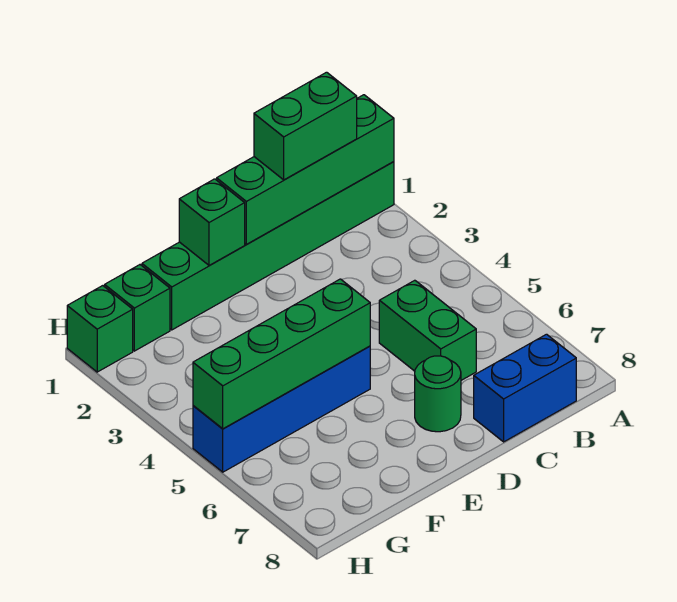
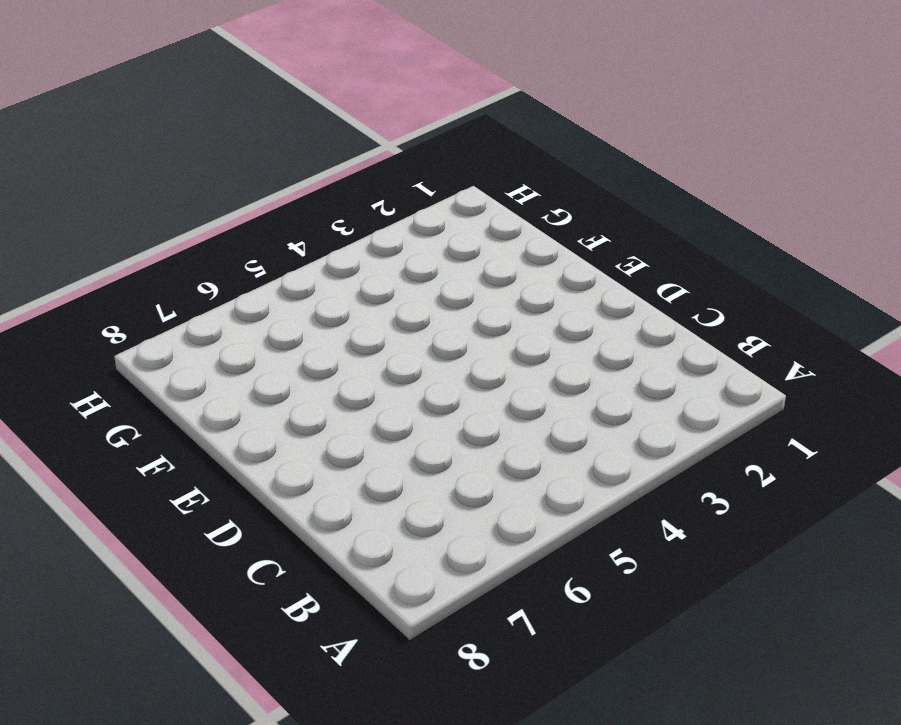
none -> green 1x6 brick [142,162,394,330]
none -> blue 1x2 brick [474,334,576,442]

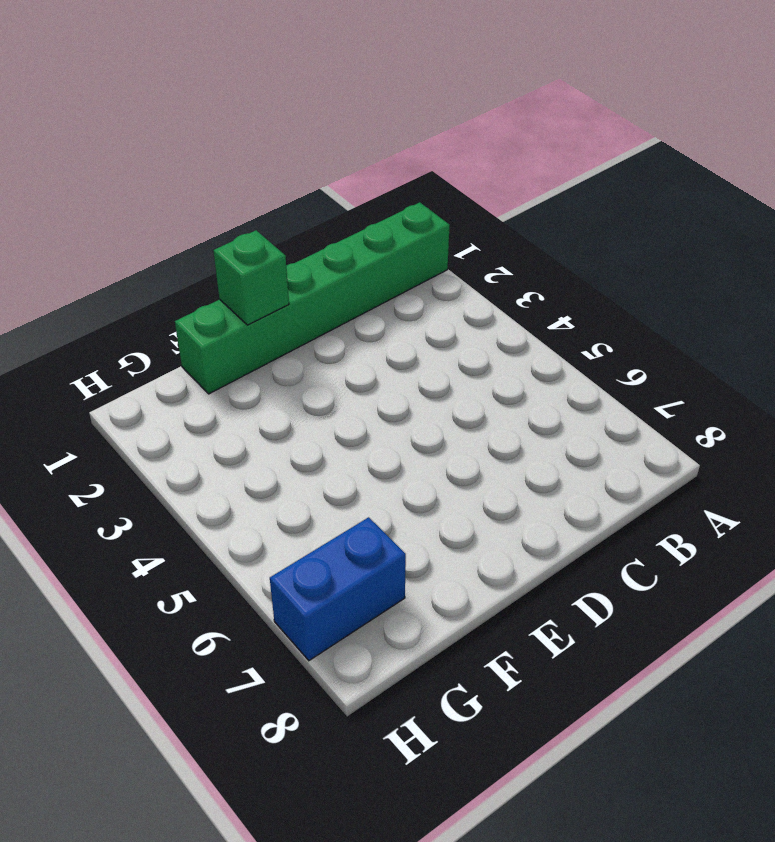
blue 1x2 brick [270,517,406,661] -> blue 1x2 brick moved to [474,334,576,442]
none -> green 1x2 brick [379,280,476,380]
none -> green 1x1 round brick [415,356,461,432]

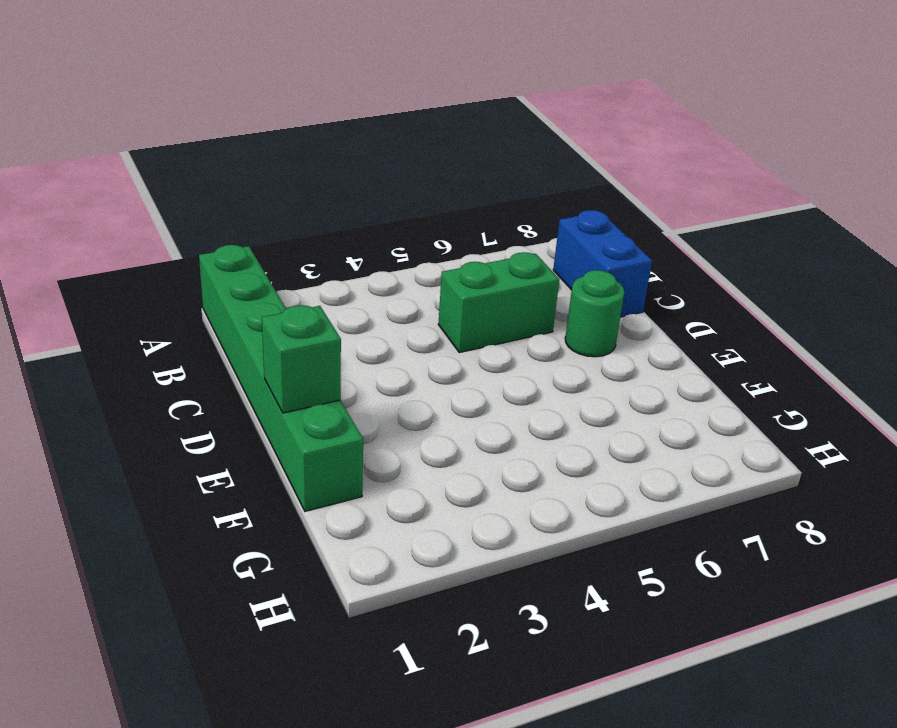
none -> blue 1x4 brick [193,346,370,472]
none -> green 1x1 brick [105,265,170,351]

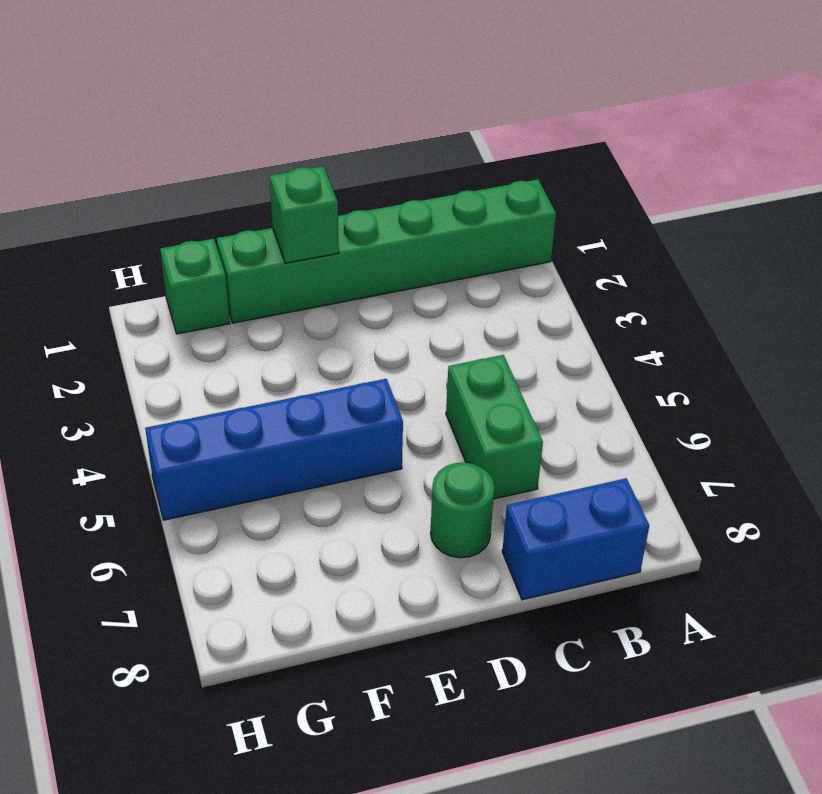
none -> green 1x1 brick [67,286,133,372]
none -> green 1x4 brick [217,95,394,244]

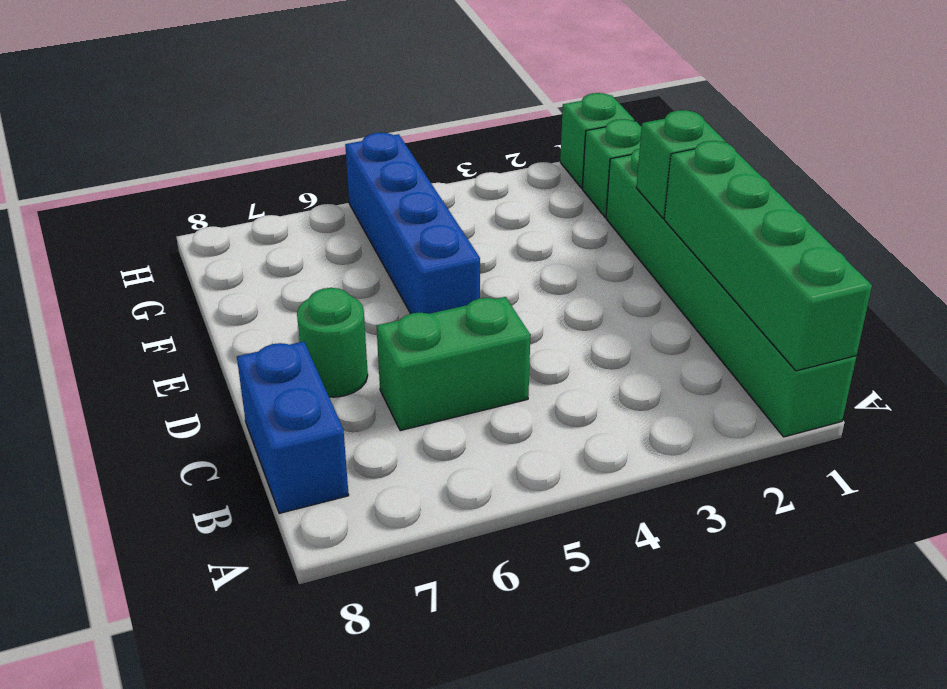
none -> green 1x4 brick [193,279,370,429]
none -> green 1x2 brick [254,72,357,180]

